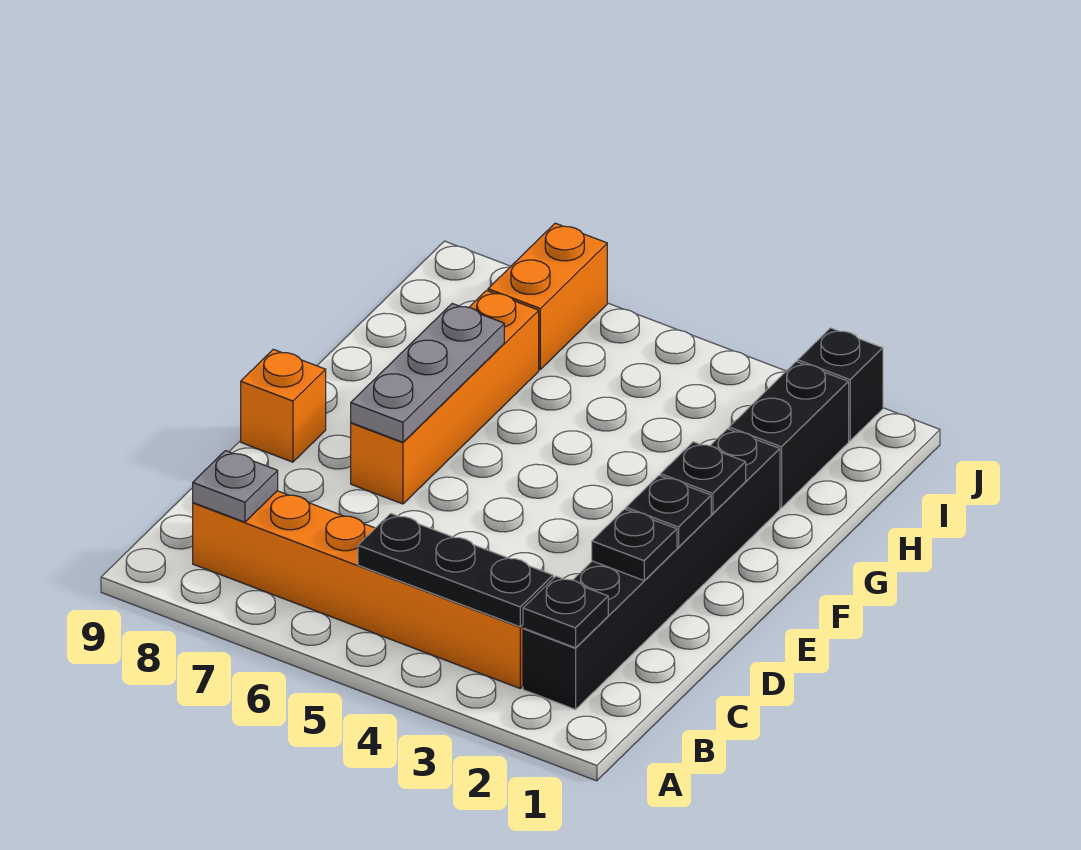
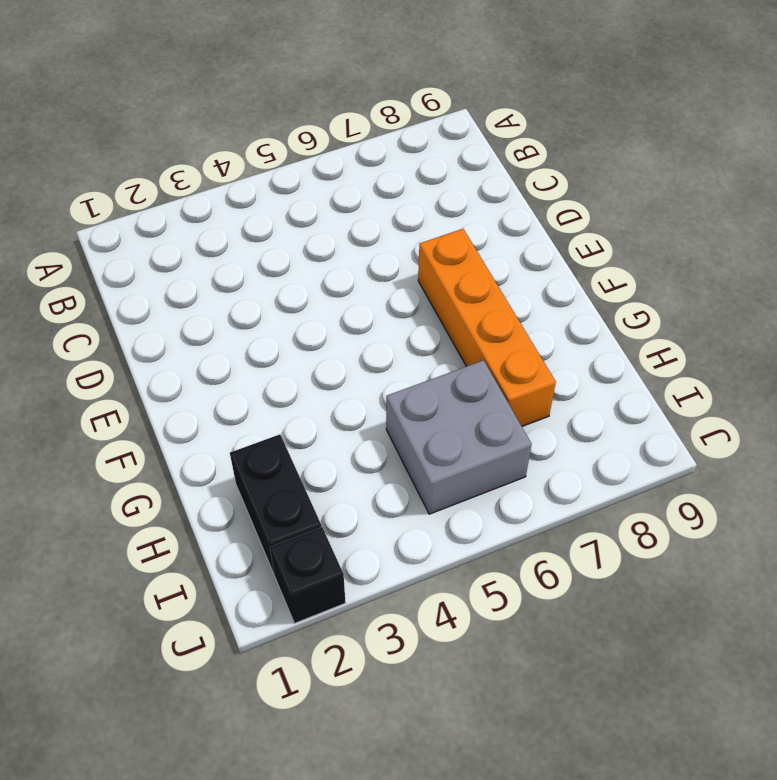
grey 2x2 brick [386,360,532,514] -> none
none -> black 1x6 brick [523,429,780,710]
none -> orange 1x6 brick [193,491,523,688]
none -> orange 1x1 brick [241,349,326,462]

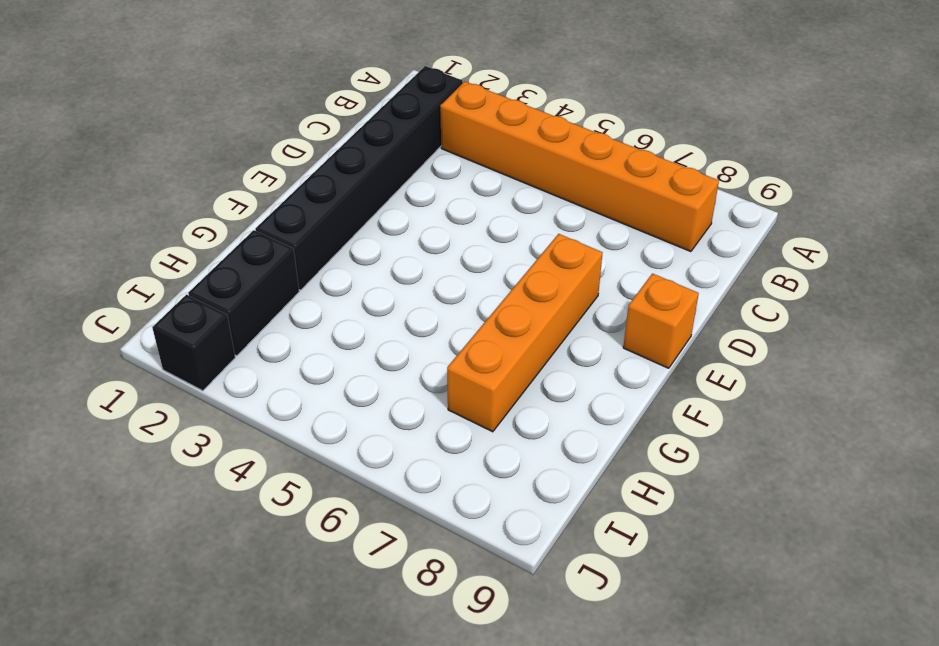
none -> orange 1x2 brick [488,223,607,369]
none -> black 1x1 plate [523,576,608,648]
none -> black 1x3 plate [358,513,553,627]

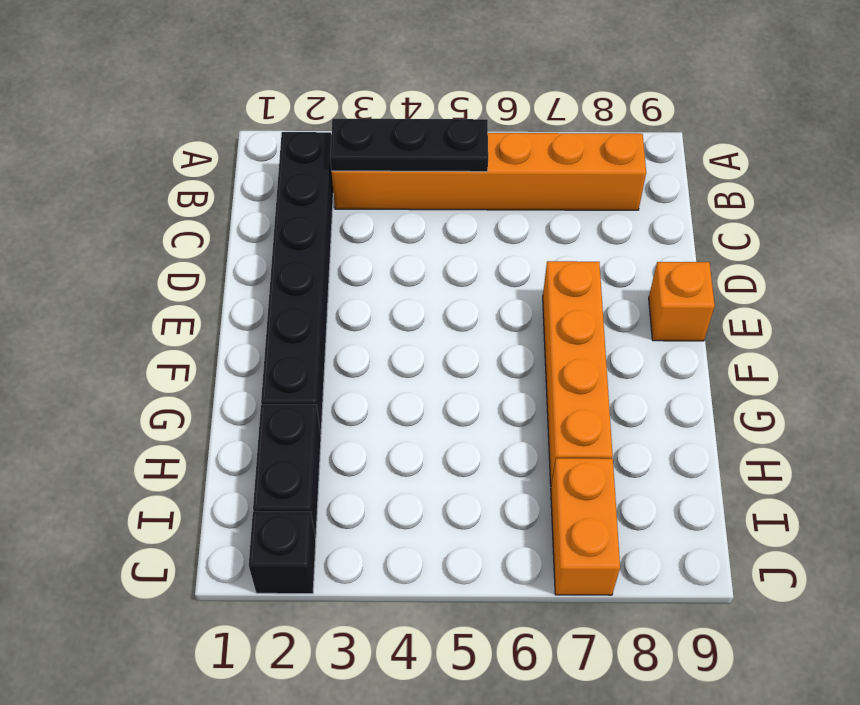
none -> black 1x1 plate [523,576,608,648]
none -> grey 1x1 plate [193,451,278,522]
none -> black 1x1 plate [592,509,677,581]

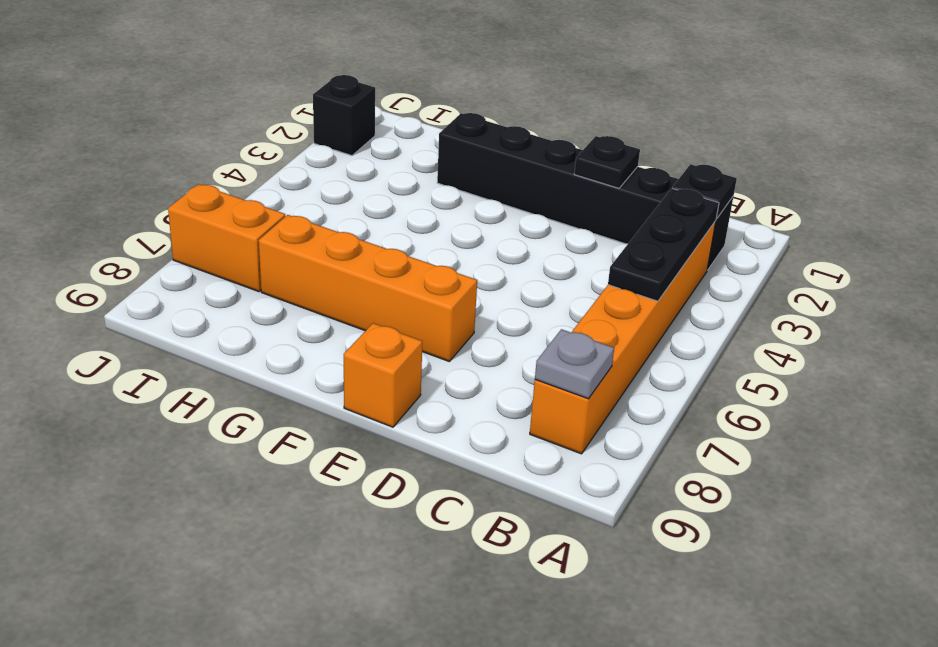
none -> black 1x2 brick [729,362,849,508]
none -> black 1x1 plate [626,476,711,547]
none -> grey 1x3 plate [351,304,504,442]

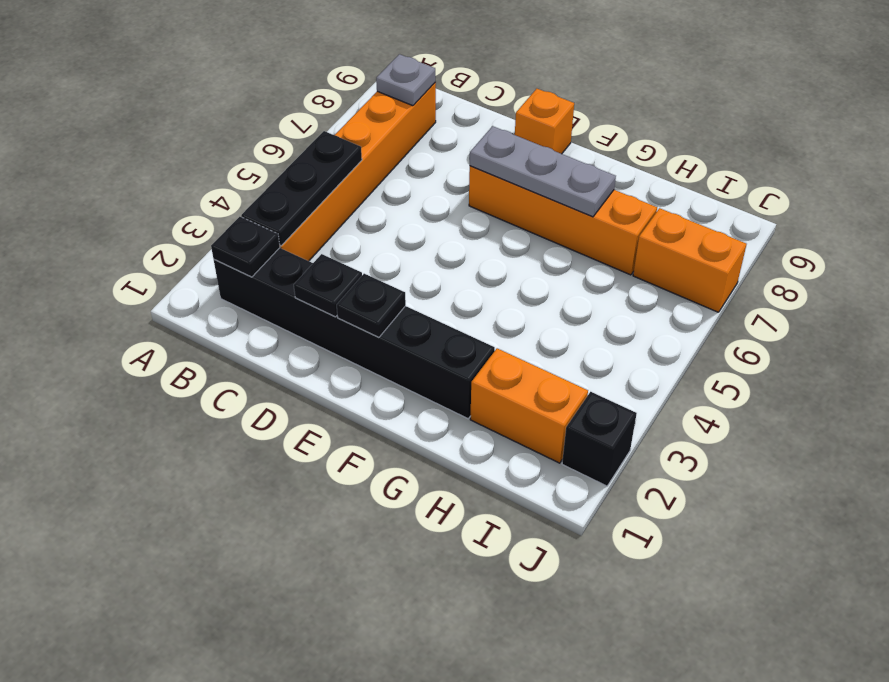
orange 1x2 brick [470,348,588,463] -> black 1x2 brick [729,362,849,508]
none -> black 1x1 plate [660,442,746,513]

